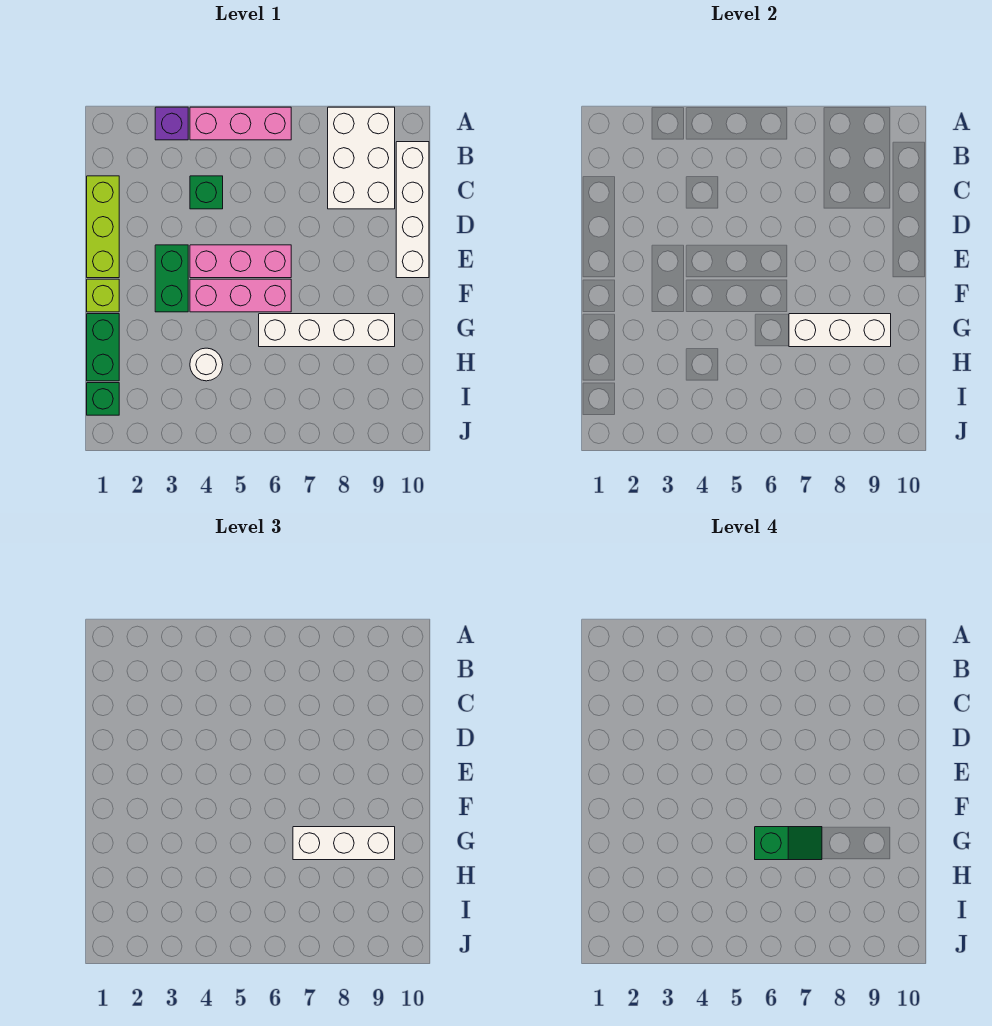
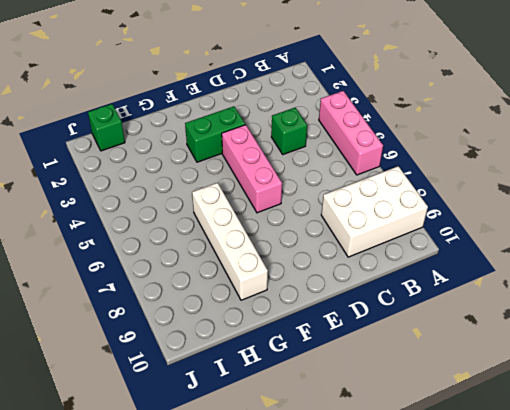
none -> purple 1x1 brick [155,107,188,140]
none -> white 1x4 brick [396,142,429,278]
none -> lime 1x3 brick [87,176,119,278]

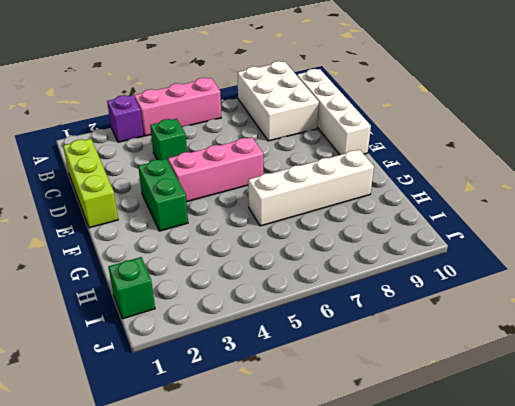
none -> lime 1x1 brick [87,279,119,312]
none -> pink 1x3 brick [190,279,291,312]
none -> green 1x2 brick [87,314,119,381]

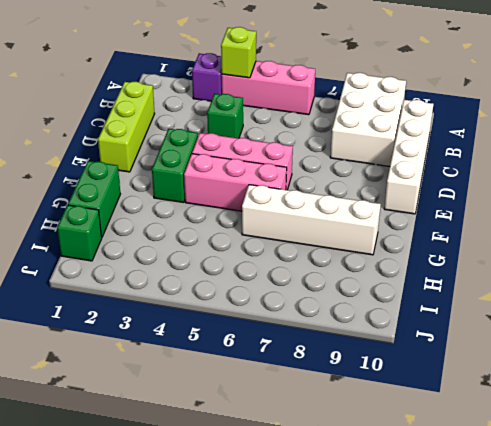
lime 1x1 brick [221,27,256,78] -> lime 1x1 brick moved to [87,279,119,312]
none -> white 1x1 round brick [190,348,223,381]
none -> white 1x3 brick [789,314,891,347]
none -> white 1x3 brick [293,827,395,860]

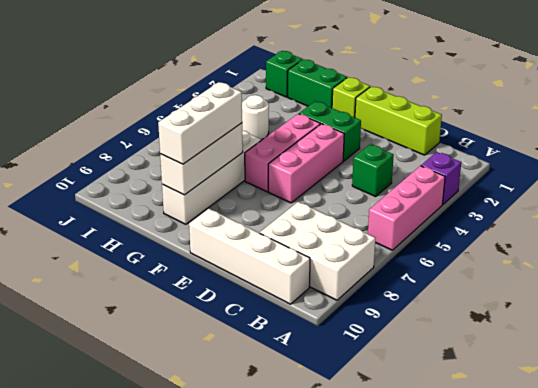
none -> green 1x2 slope [755,827,822,860]

